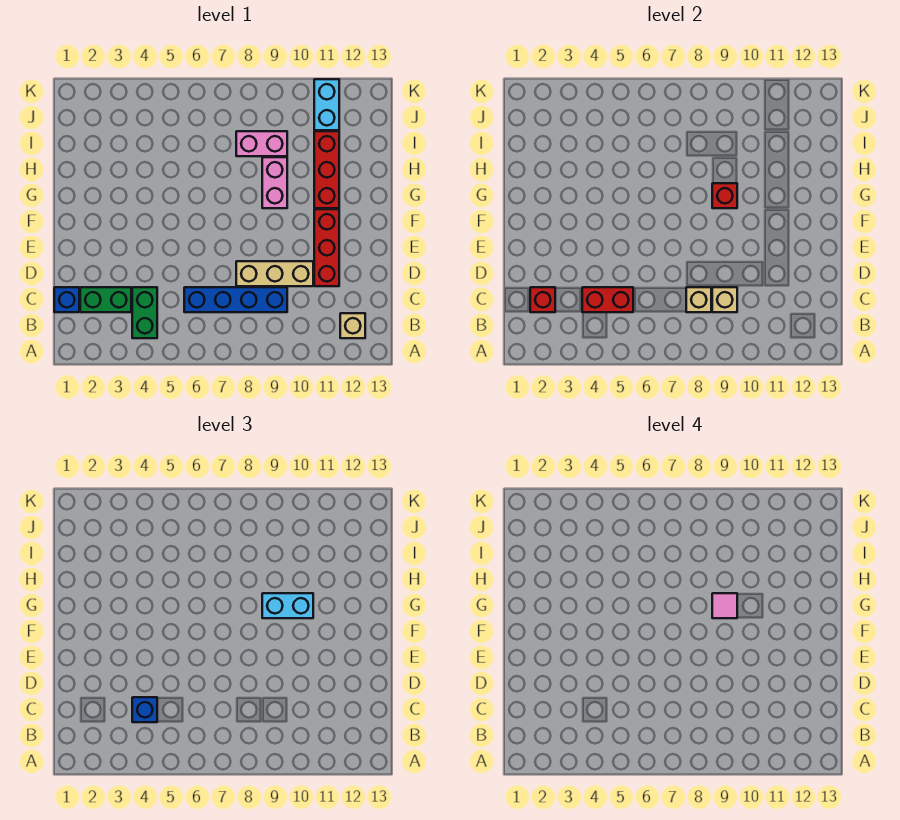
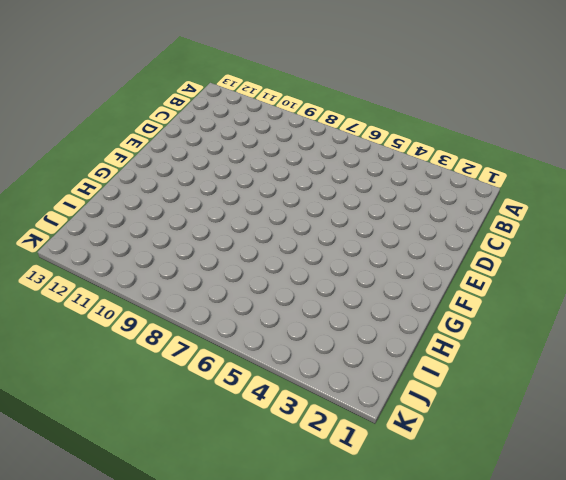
none -> green 1x2 brick [132,287,157,338]
none -> tan 1x1 brick [340,313,365,338]
none -> blue 1x1 brick [54,287,79,312]

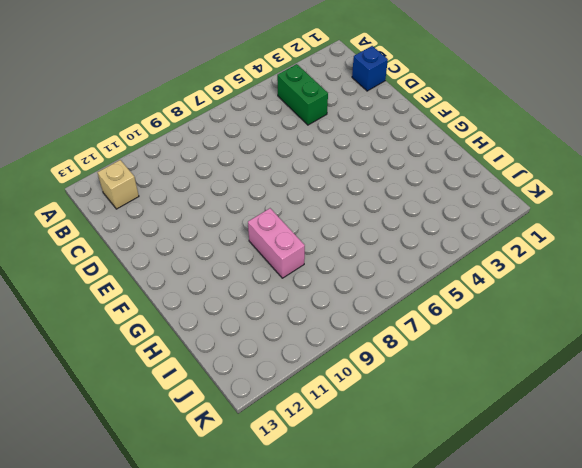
none -> green 1x2 brick [80,287,131,312]
none -> blue 1x4 brick [184,287,287,312]
none -> tan 1x3 brick [236,261,313,286]

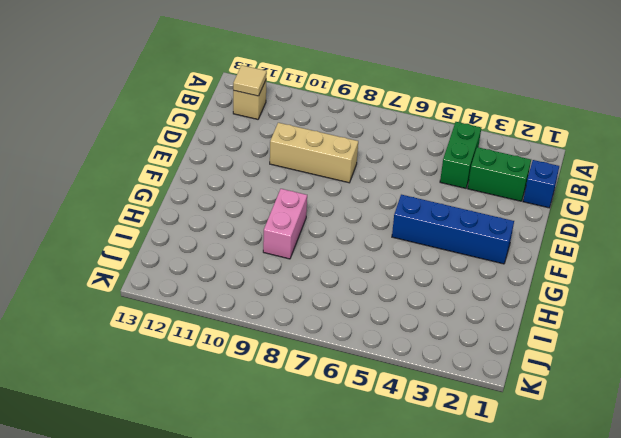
tan 1x1 tile [233,65,267,96] -> none
blue 1x4 brick [392,195,514,264] -> blue 1x4 brick moved to [184,287,287,312]
none -> red 1x3 brick [314,209,339,286]
none -> red 1x3 brick [314,131,339,208]
none -> pink 1x2 brick [236,131,287,156]

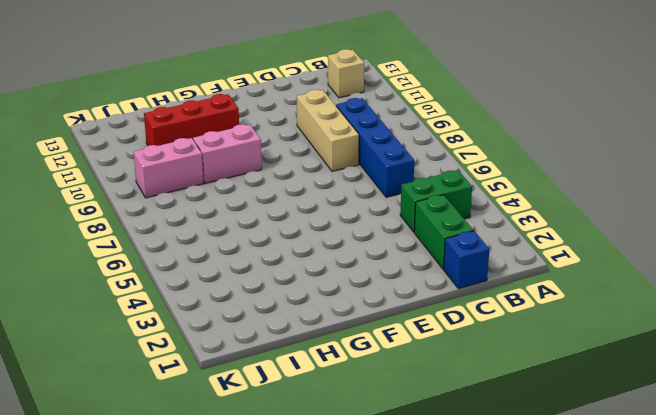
pink 1x2 brick [134,138,204,198] -> pink 1x2 brick turned to [236,131,287,156]
none -> red 1x3 brick [314,209,339,286]
none -> cyan 1x2 brick [314,79,339,130]
none -> red 1x1 brick [530,287,555,312]

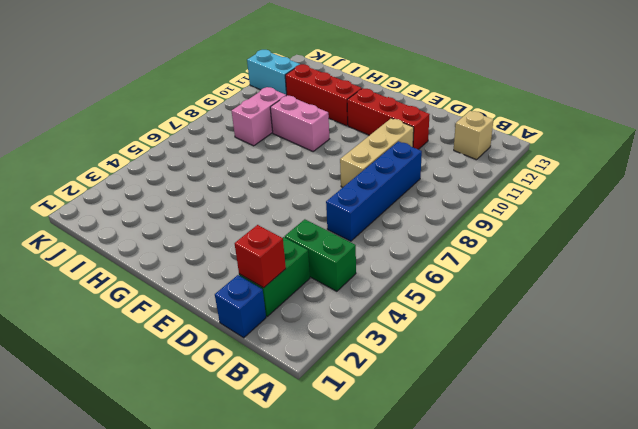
none -> red 1x2 brick [582,287,633,312]
none -> tan 1x1 brick [686,287,711,312]
none -> tan 1x1 brick [712,287,737,312]

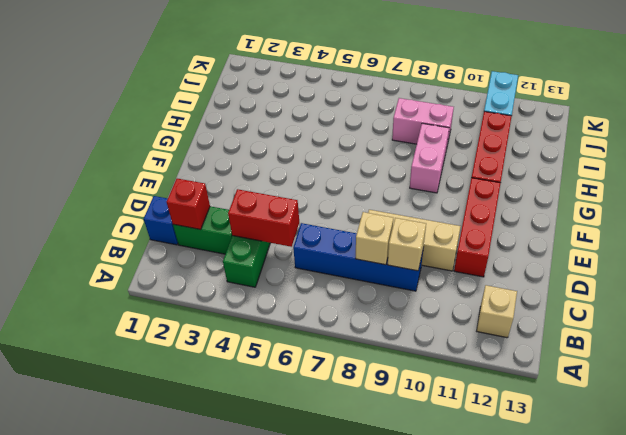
none -> red 1x1 brick [712,183,737,208]
none -> blue 1x1 brick [132,697,157,722]
none -> cyan 1x2 brick [262,593,313,618]

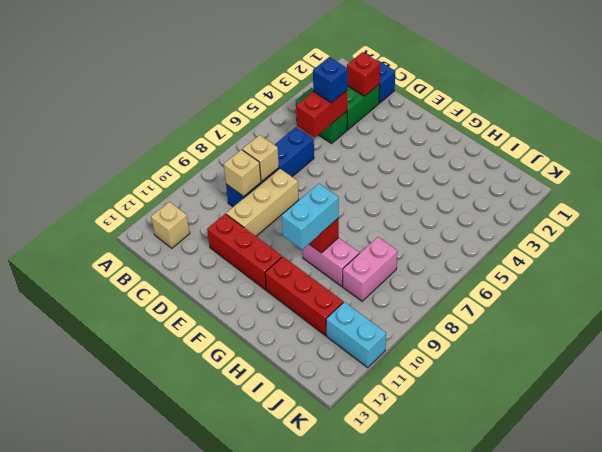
none -> pink 1x1 tile [712,593,737,618]

